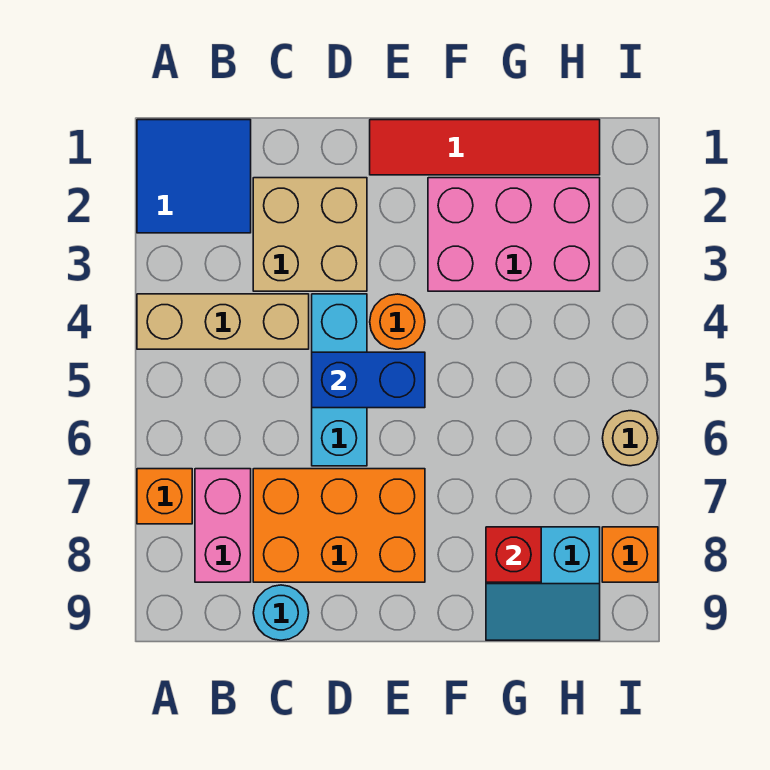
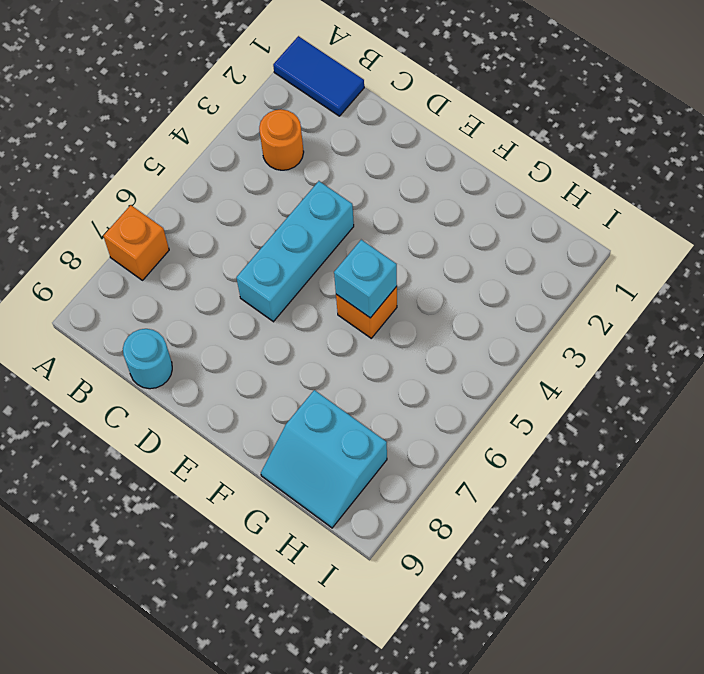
blue 1x2 tile [273,36,364,116] -> blue 2x2 tile [137,120,251,233]
orange 1x1 round brick [259,109,304,170] -> orange 1x1 round brick moved to [370,294,425,349]
orange 1x1 brick [336,286,397,338] -> orange 1x1 brick moved to [602,527,658,582]
cyan 1x1 brick [334,240,397,318] -> none
none -> tan 1x3 brick [137,294,309,349]
none -> pink 1x2 brick [195,469,251,582]
none -> tan 2x2 brick [253,178,367,291]

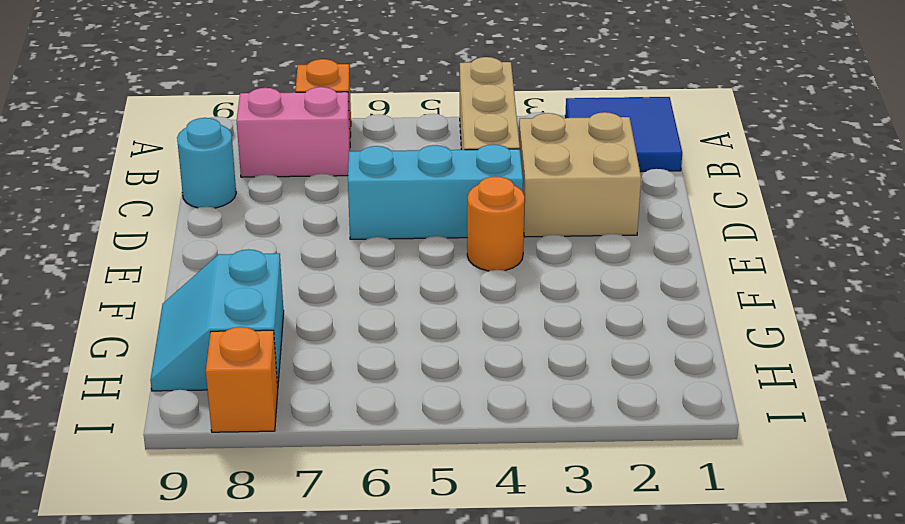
none -> orange 2x3 brick [253,469,425,582]
none -> red 1x4 tile [370,120,600,175]
none -> pink 2x3 brick [428,178,600,291]

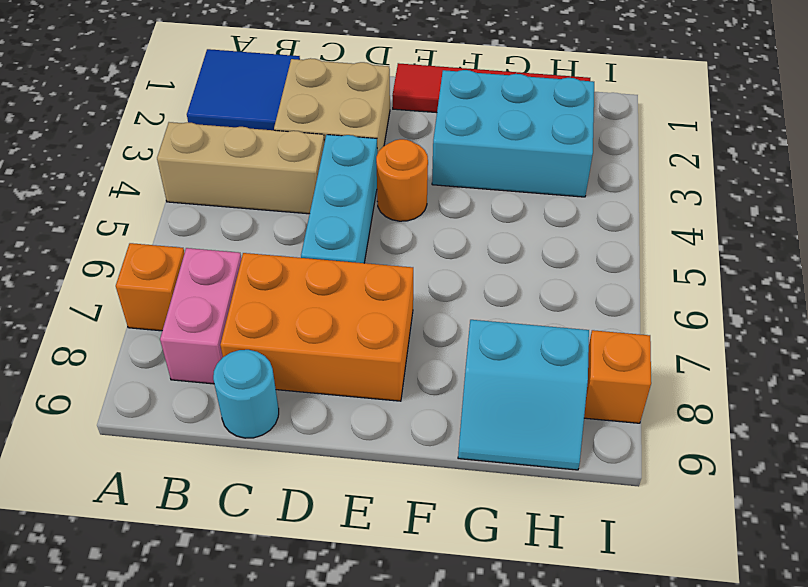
cyan 2x3 brick [432,70,594,197] -> pink 2x3 brick [428,178,600,291]
none -> tan 1x1 round brick [603,411,658,466]
none -> blue 1x2 brick [312,352,425,408]
none -> red 1x1 brick [486,527,541,582]

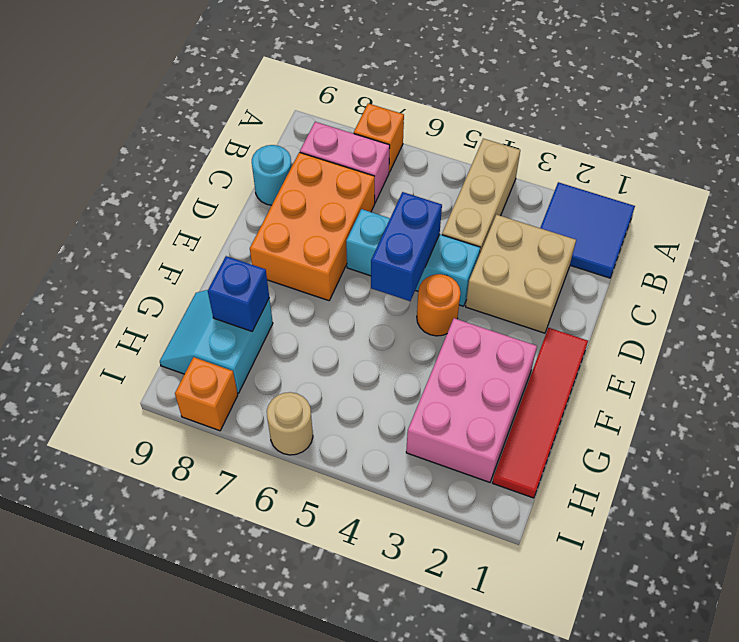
blue 1x1 brick [208,256,269,331] -> red 1x1 brick [486,527,541,582]

